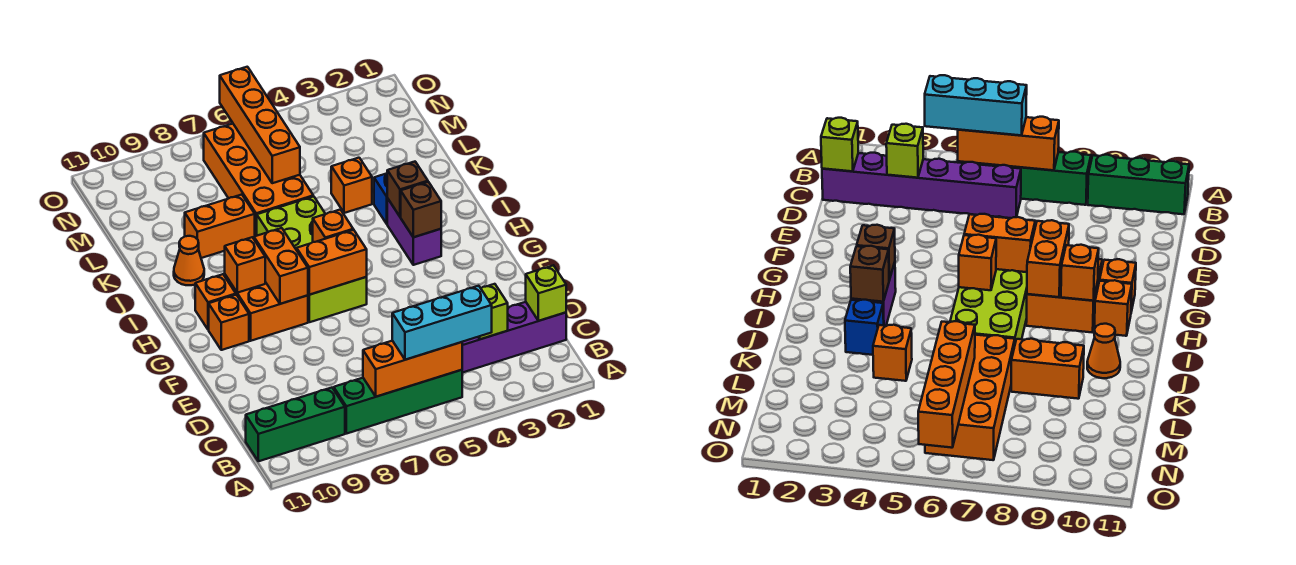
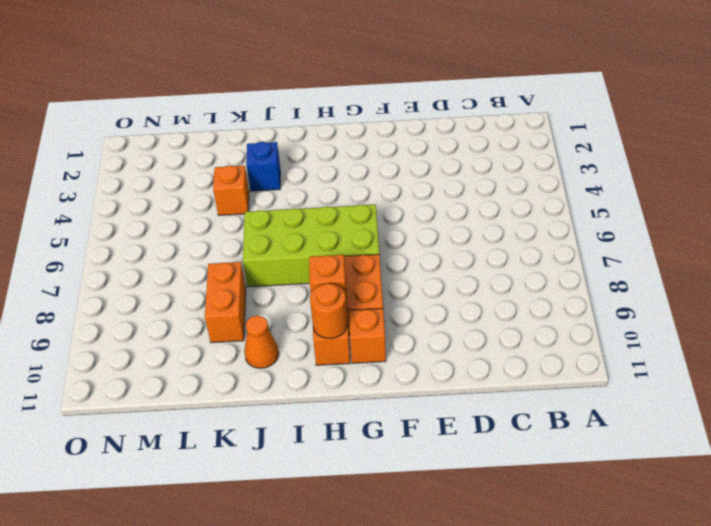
orange 1x1 round brick [310,284,348,339] -> none
none -> green 1x4 brick [334,370,462,434]
none -> green 1x3 brick [246,388,345,461]
none -> purple 1x6 brick [462,302,566,373]

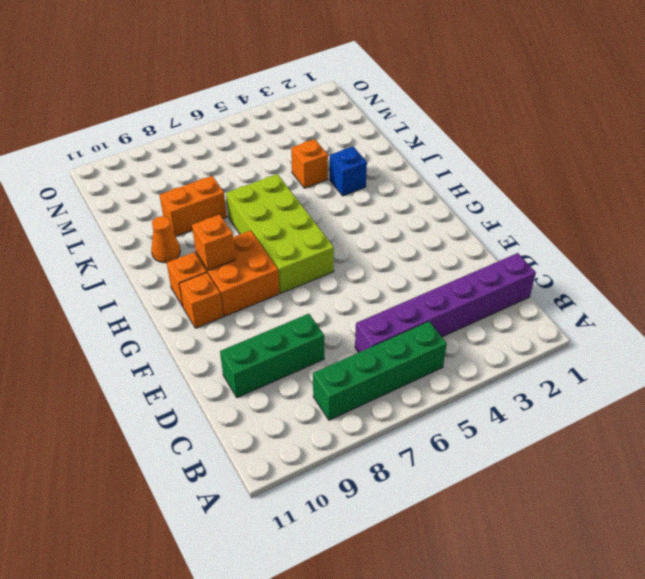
green 1x3 brick [220,314,324,398] -> green 1x3 brick moved to [246,388,345,461]
none -> purple 1x2 brick [387,198,441,265]
none -> orange 2x4 brick [204,124,313,236]
none -> orange 1x3 brick [363,341,462,397]

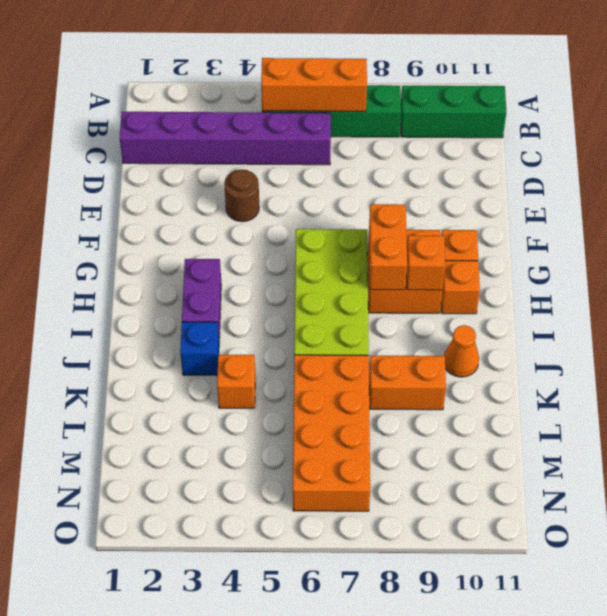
brown 1x1 round brick [224,169,259,222] -> none
none -> lime 1x1 brick [526,265,566,321]
none -> lime 1x1 brick [478,284,508,339]
none -> orange 1x2 brick [297,230,367,295]

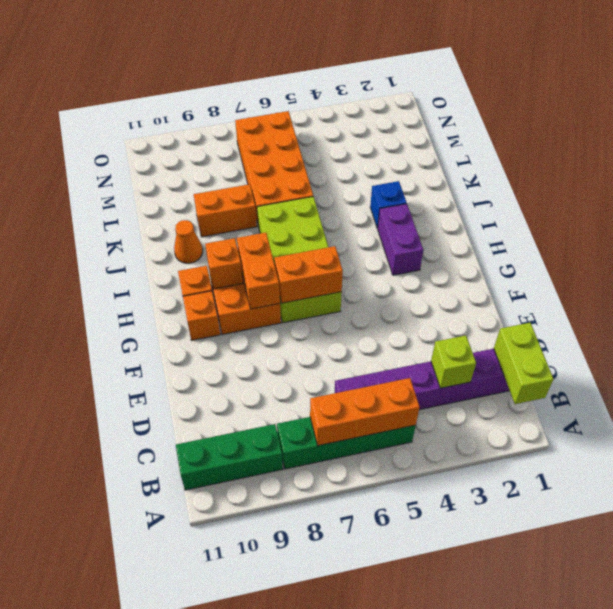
lime 1x2 brick [494,323,553,404] -> lime 1x1 brick [526,265,566,321]
none -> orange 1x1 brick [331,158,372,213]
none -> brown 1x1 brick [401,182,441,237]
none -> orange 1x1 brick [313,210,353,242]

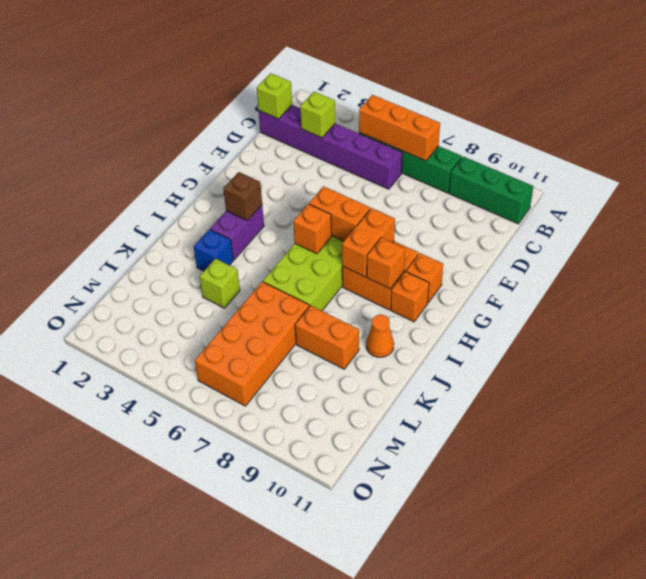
lime 1x1 brick [200,258,240,308] -> orange 1x1 brick [331,158,372,213]
none -> brown 1x1 brick [387,162,428,217]
none -> orange 1x4 brick [220,67,300,183]
none -> cyan 1x3 brick [392,286,492,360]

